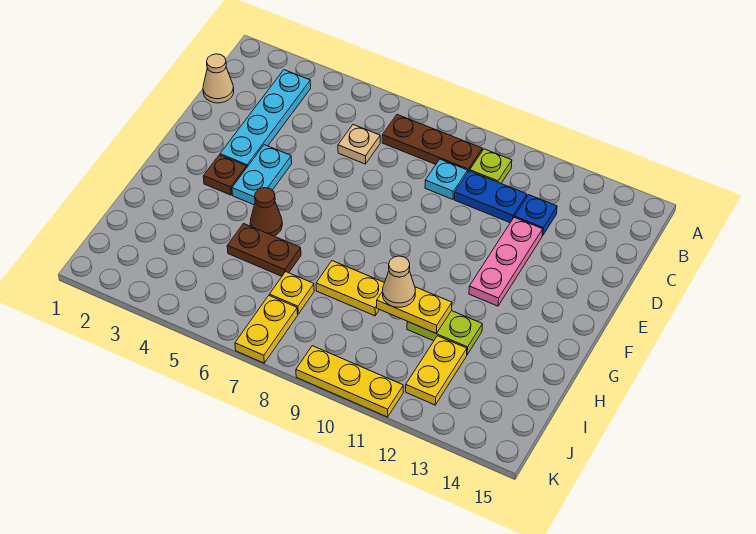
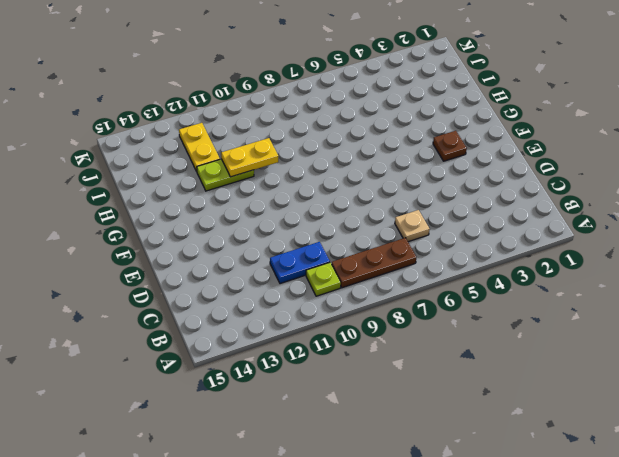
none -> cyan 1x4 plate [220,70,311,167]
none -> tan 1x1 cone [203,54,234,103]
none -> cyan 1x1 plate [425,159,468,199]

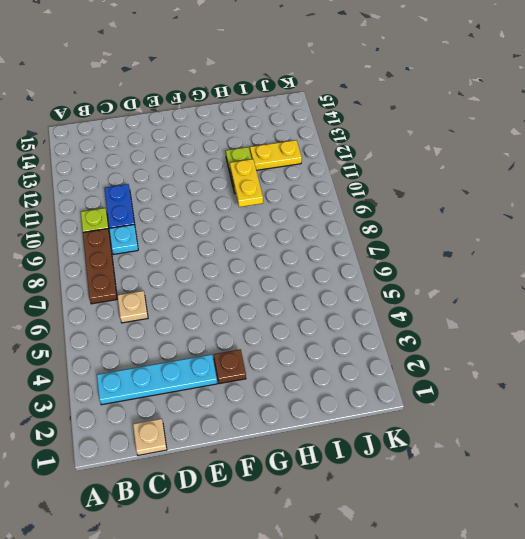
tan 1x1 plate [133,419,167,455] -> tan 1x1 cone [203,54,234,103]
none -> blue 1x1 plate [515,195,557,236]
none -> pink 1x3 plate [469,217,543,306]
none -> cyan 1x2 plate [232,145,292,205]

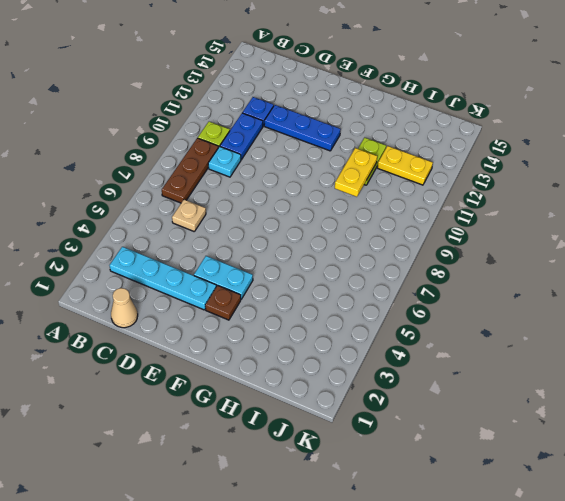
blue 1x3 plate [264,105,341,151] -> pink 1x3 plate [469,217,543,306]
none -> brown 1x1 cone [250,188,282,236]
none -> brown 1x2 plate [227,224,301,276]
none -> yellow 1x2 plate [316,261,384,316]

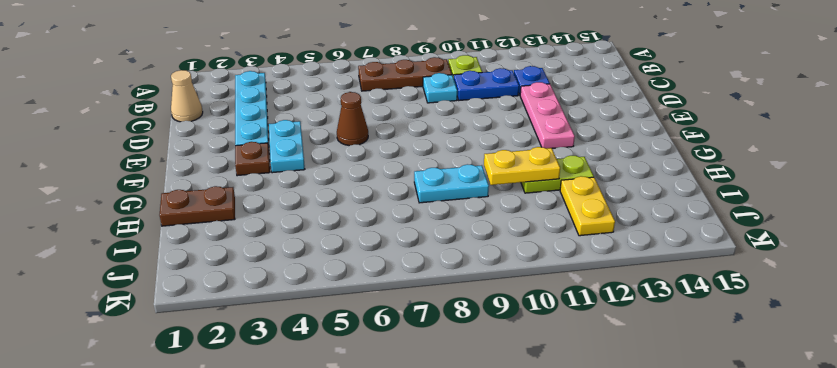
brown 1x1 cone [337,92,368,146] -> brown 1x1 cone moved to [250,188,282,236]
brown 1x2 plate [160,186,235,226] -> brown 1x2 plate moved to [227,224,301,276]
cyan 1x2 plate [414,164,489,203] -> yellow 1x2 plate [316,261,384,316]
none -> tan 1x1 plate [338,125,380,164]
none -> yellow 1x1 plate [270,272,314,314]
none -> yellow 1x2 plate [235,295,298,363]

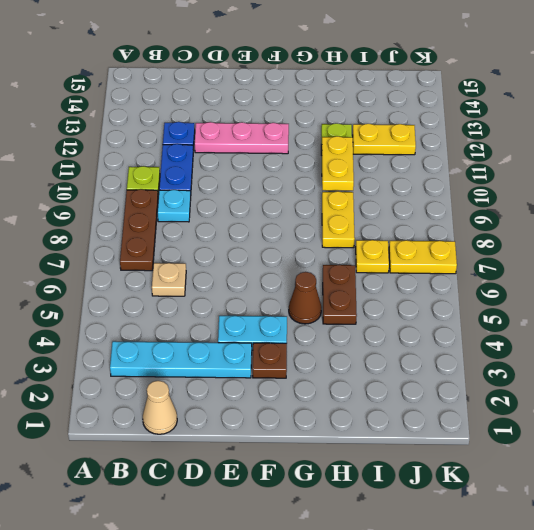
none -> yellow 1x3 plate [296,346,403,417]
none -> tan 1x1 cone [383,256,415,307]

